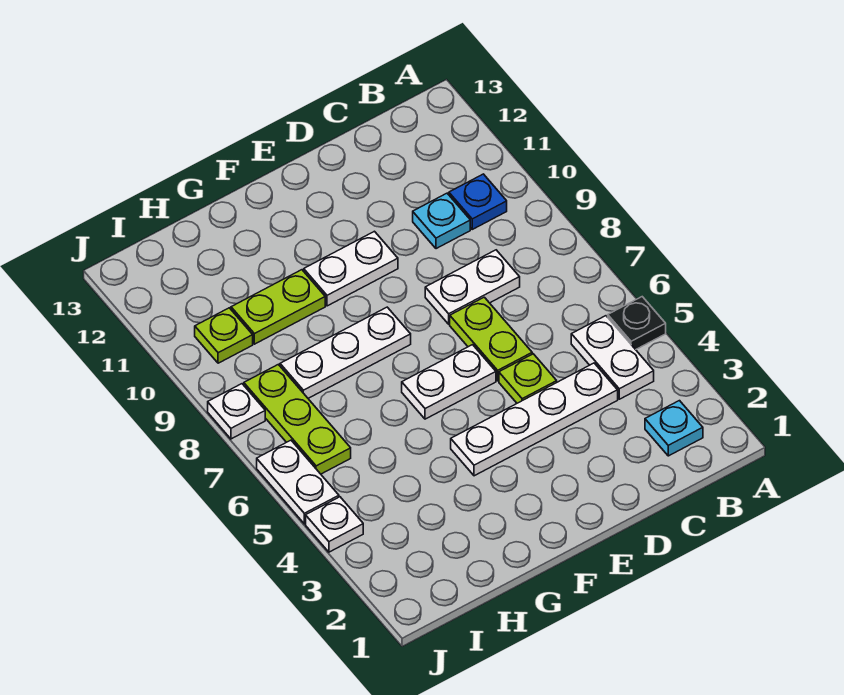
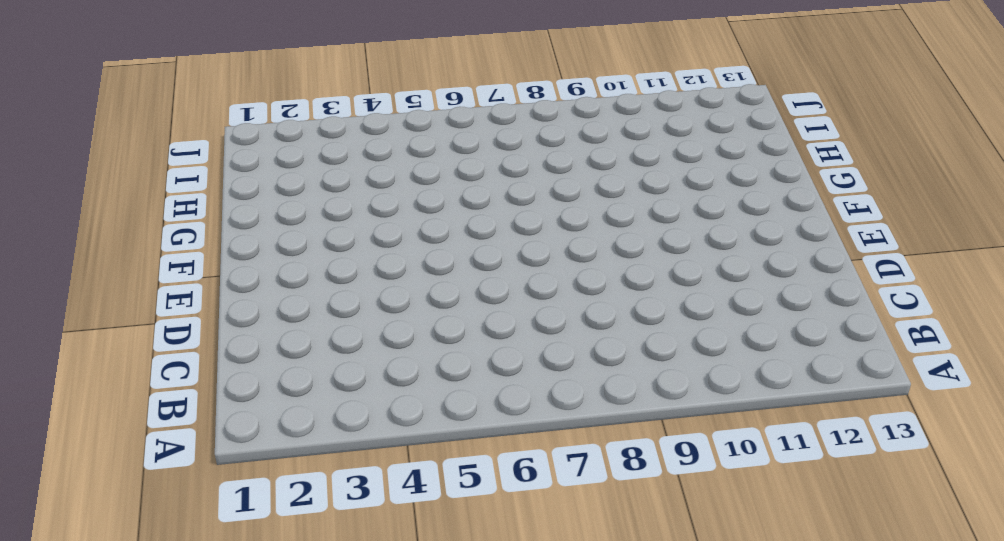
none -> black 1x1 plate [608,297,666,350]
none -> cyan 1x1 plate [645,401,703,456]
none -> white 1x2 plate [571,316,654,399]

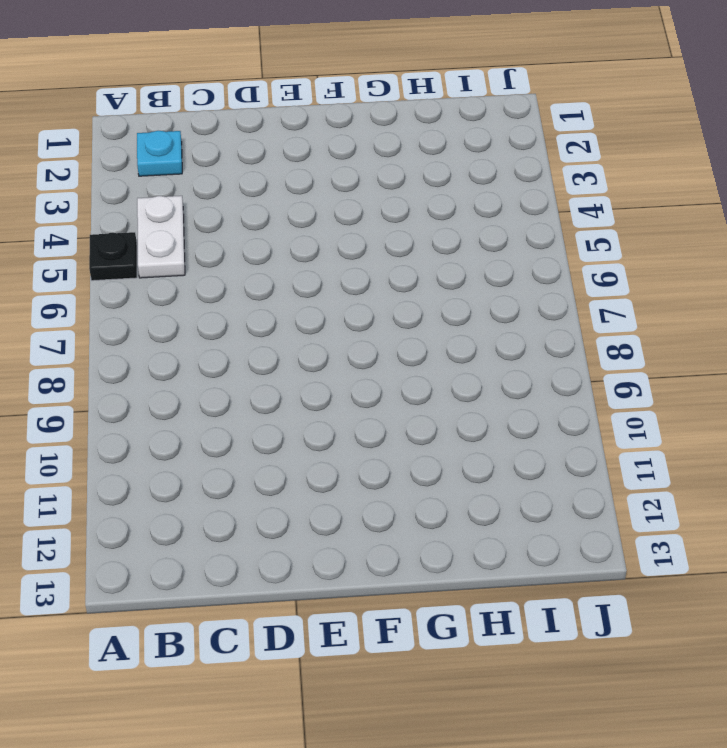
none -> blue 1x1 plate [449,174,507,229]
none -> white 1x4 plate [451,363,618,476]
none -> white 1x2 plate [425,250,520,324]

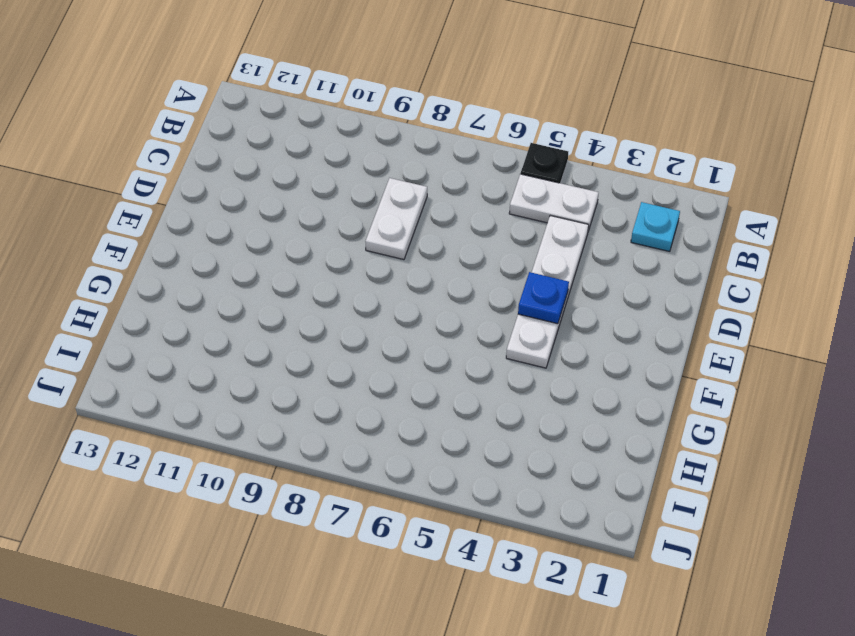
blue 1x1 plate [518,272,569,324] -> blue 1x1 plate moved to [449,174,507,229]
none -> cyan 1x1 plate [413,193,470,249]
none -> lime 1x1 plate [499,354,557,403]
none -> lime 1x2 plate [450,297,532,381]

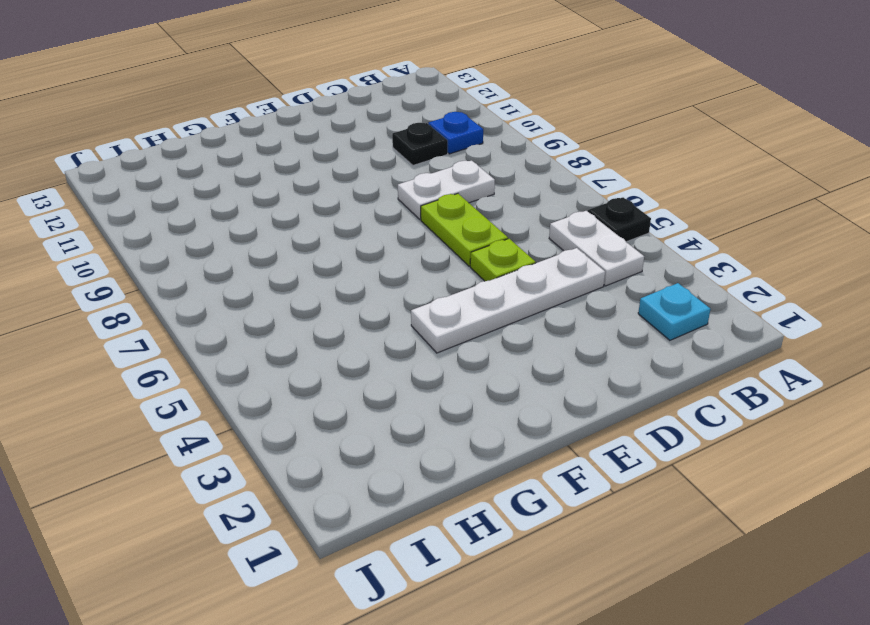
black 1x1 plate [392,123,448,165] -> cyan 1x1 plate [413,193,470,249]
none -> white 1x2 plate [402,345,496,419]
none -> white 1x2 plate [304,231,398,306]
none -> white 1x3 plate [280,307,411,398]

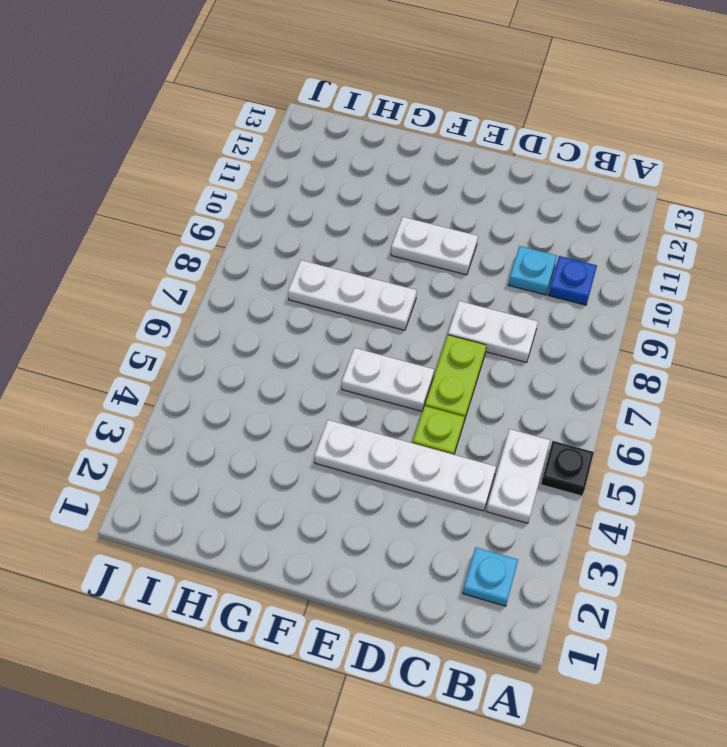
none -> lime 1x2 plate [231,270,325,344]
none -> lime 1x3 plate [244,365,351,474]
none -> lime 1x1 plate [195,308,253,363]

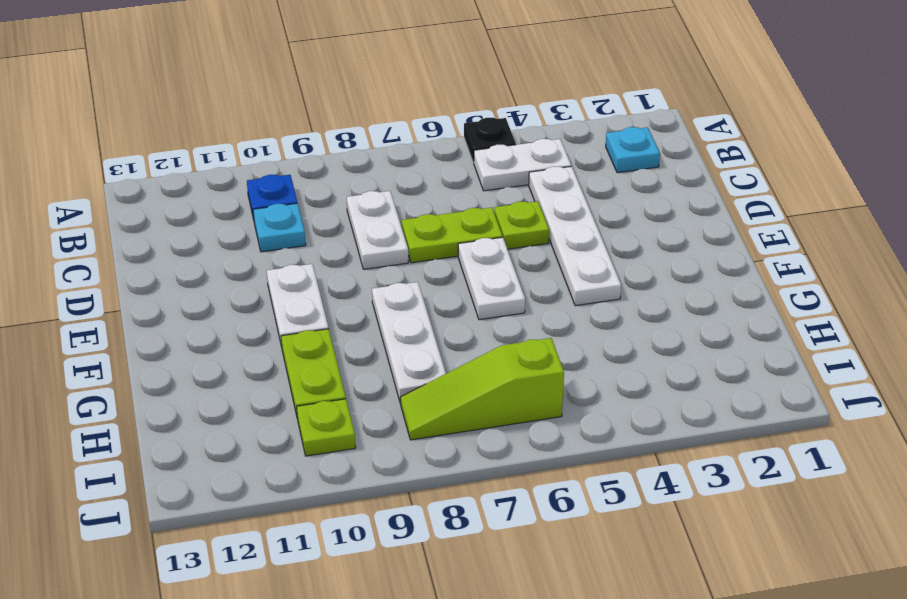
lime 1x3 slope [400,338,564,440] -> lime 1x3 plate [244,365,351,474]
none -> white 1x1 plate [306,497,363,552]
none -> white 1x2 plate [257,440,339,524]
none -> white 1x1 plate [208,384,265,439]

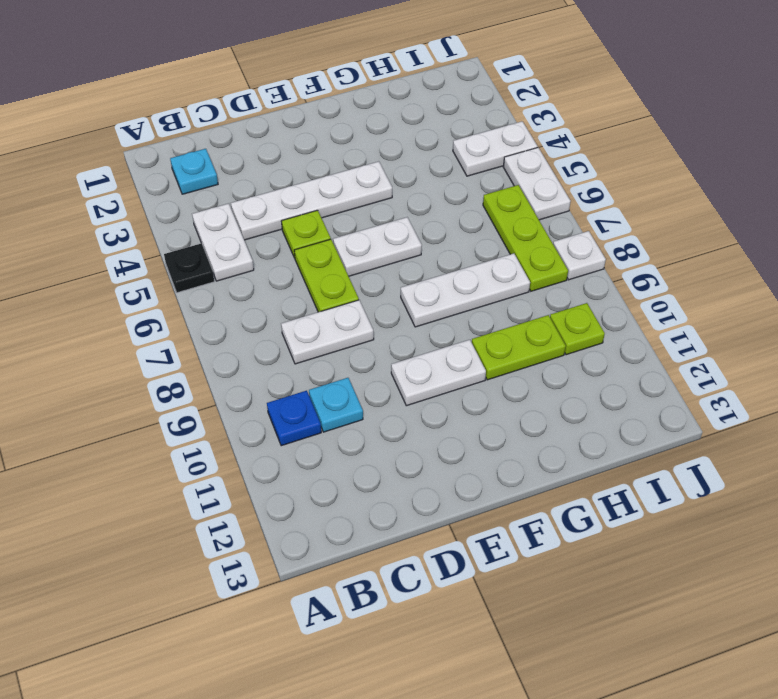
white 1x2 plate [453,121,538,176] -> white 1x1 plate [306,497,363,552]

